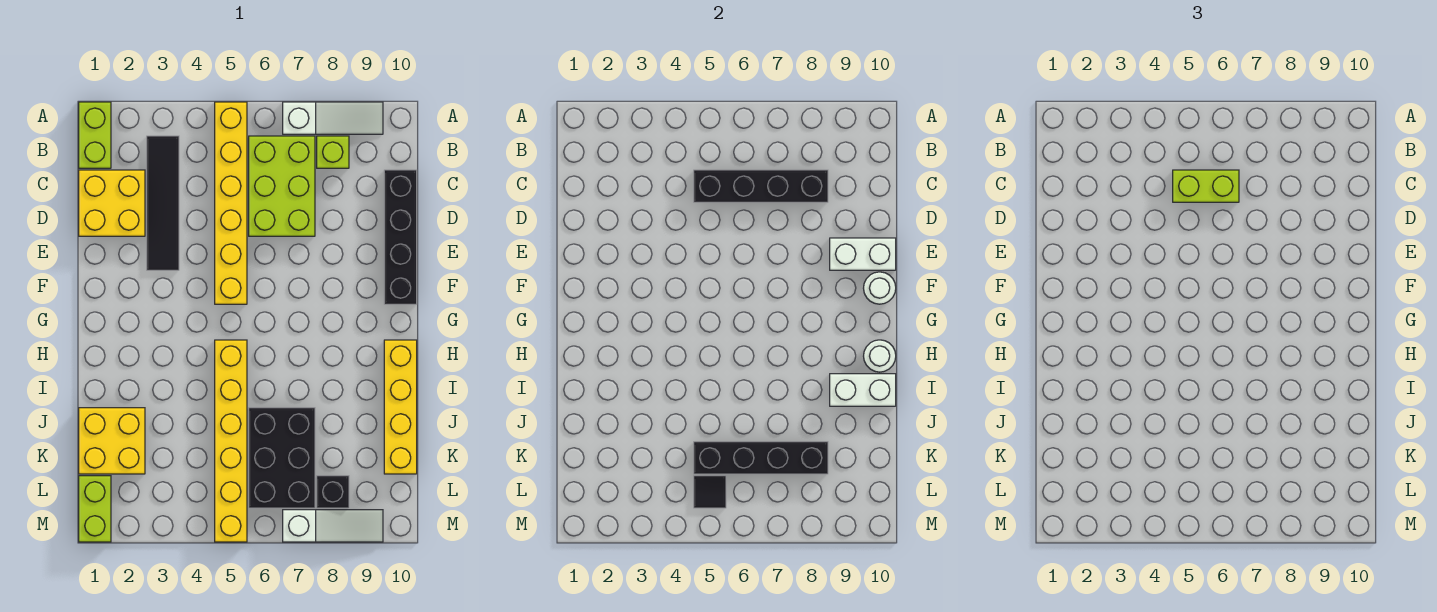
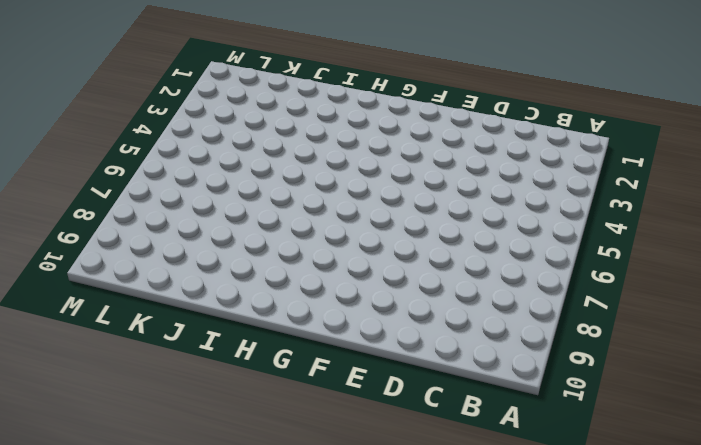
none -> lime 1x2 brick [79,102,111,168]
none -> yellow 1x6 brick [215,102,247,304]
none -> white 1x3 slope [283,102,383,134]

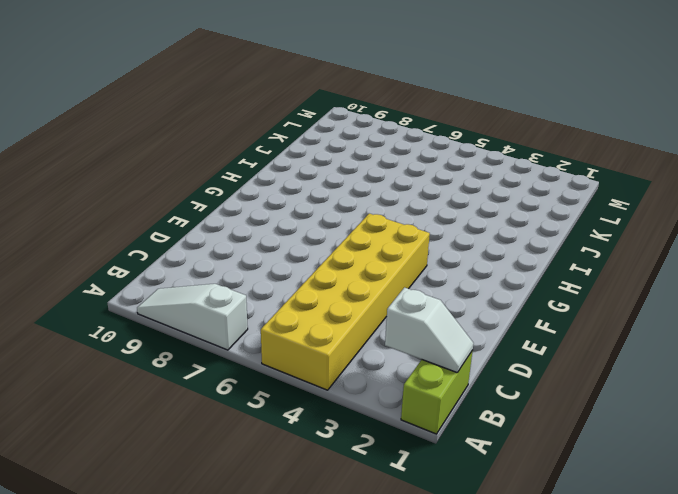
yellow 2x6 brick [261,213,430,390] -> yellow 1x6 brick [215,102,247,304]
white 1x2 slope [385,288,474,373] -> none
none -> black 1x4 tile [147,136,179,270]
none -> lime 2x3 brick [249,136,315,236]
none -> lime 1x1 brick [317,136,349,168]

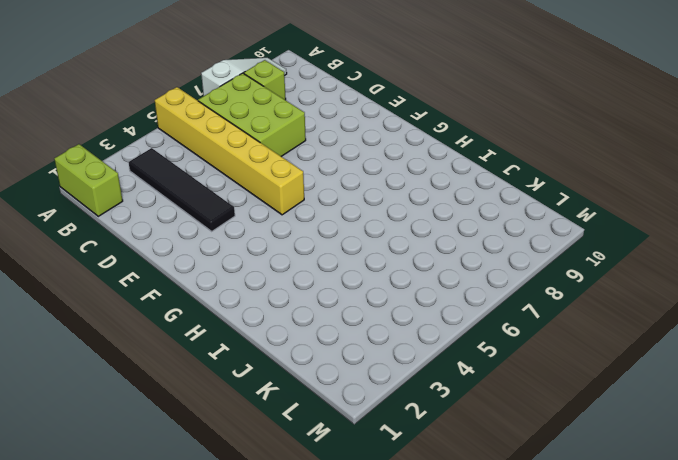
none -> yellow 2x2 brick [79,170,145,236]
none -> black 1x4 brick [384,170,417,304]
none -> yellow 1x6 brick [215,340,247,542]

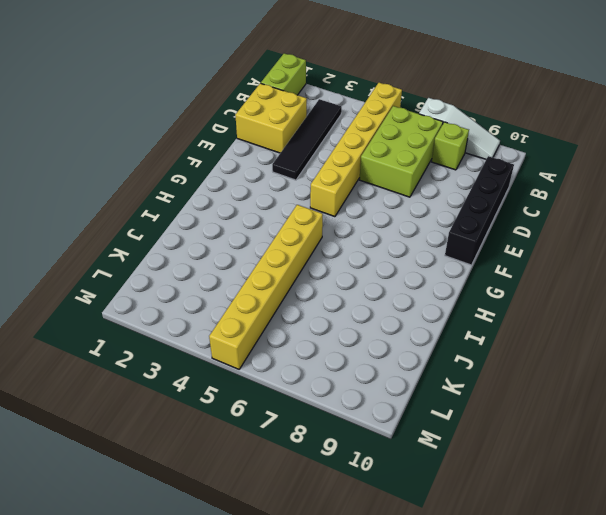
none -> yellow 1x4 brick [384,340,417,474]
none -> yellow 2x2 brick [79,408,145,474]
none -> black 2x3 brick [249,408,315,508]

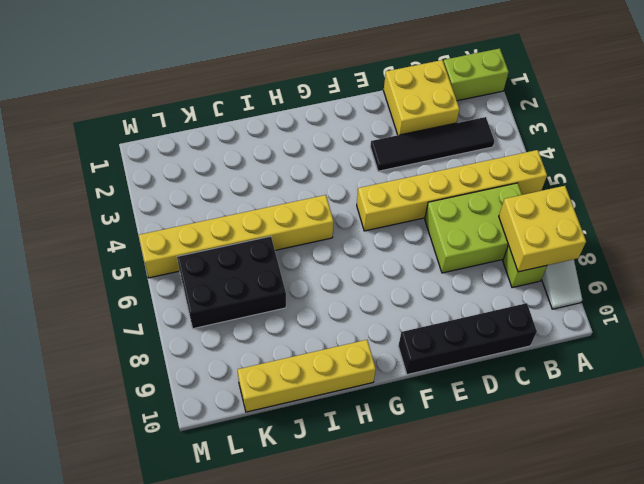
yellow 2x2 brick [499,186,586,272] -> yellow 2x2 brick moved to [79,408,145,474]
none -> lime 1x2 brick [79,476,111,542]
none -> black 1x1 brick [317,476,349,508]
none -> white 1x3 slope [283,510,383,542]

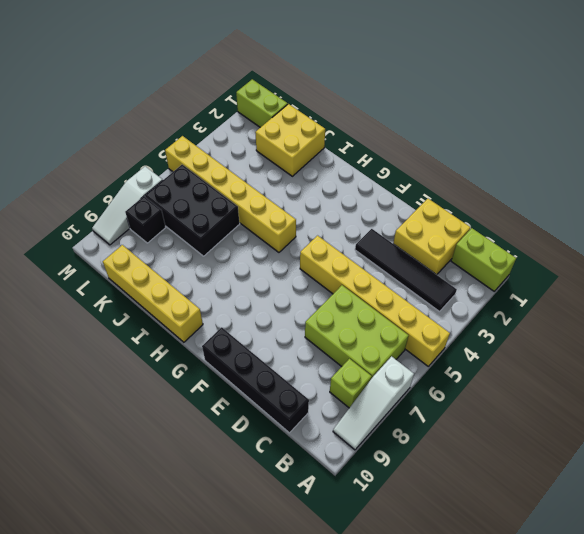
none -> black 1x4 brick [694,170,828,202]
none -> white 1x2 brick [830,238,896,270]
none -> white 1x1 round brick [864,272,896,304]

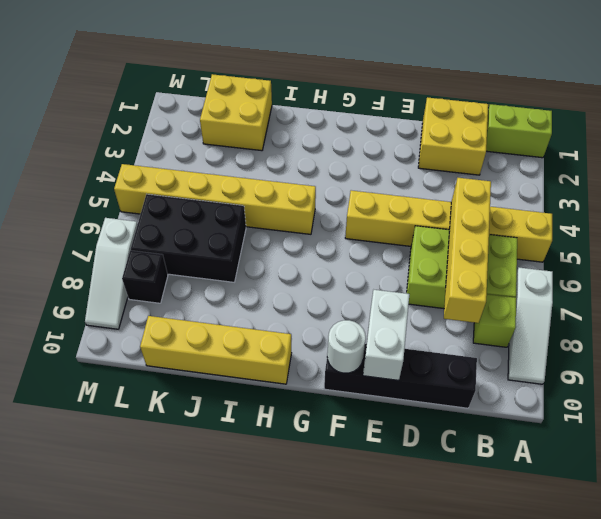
yellow 1x4 brick [444,178,491,323] -> black 1x4 brick [694,170,828,202]
none -> black 1x4 tile [147,136,179,270]
none -> lime 1x2 brick [79,476,111,542]
none -> white 1x1 round brick [864,340,896,372]

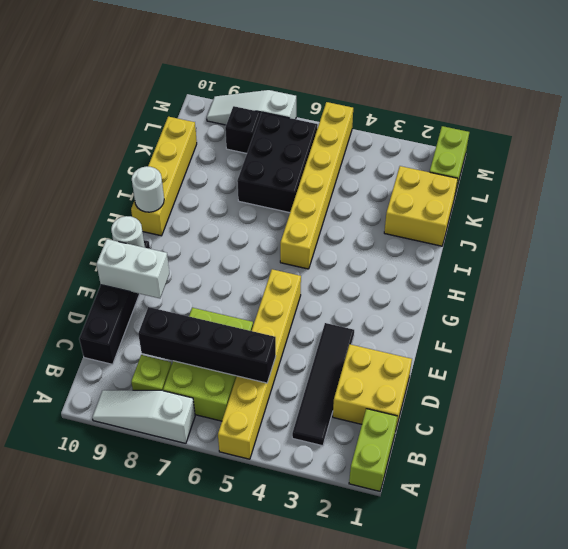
none -> white 1x2 brick [830,374,896,406]
none -> black 1x4 brick [694,442,828,474]
none -> black 1x1 tile [694,476,726,508]

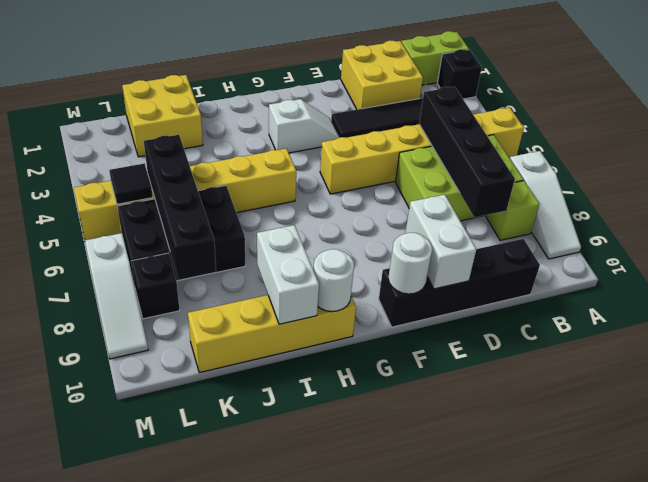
black 1x1 brick [437,49,482,99] -> none
white 1x2 slope [269,99,339,153] -> none
none -> lime 1x2 brick [79,476,111,542]
none -> lime 1x2 brick [1173,170,1239,202]

